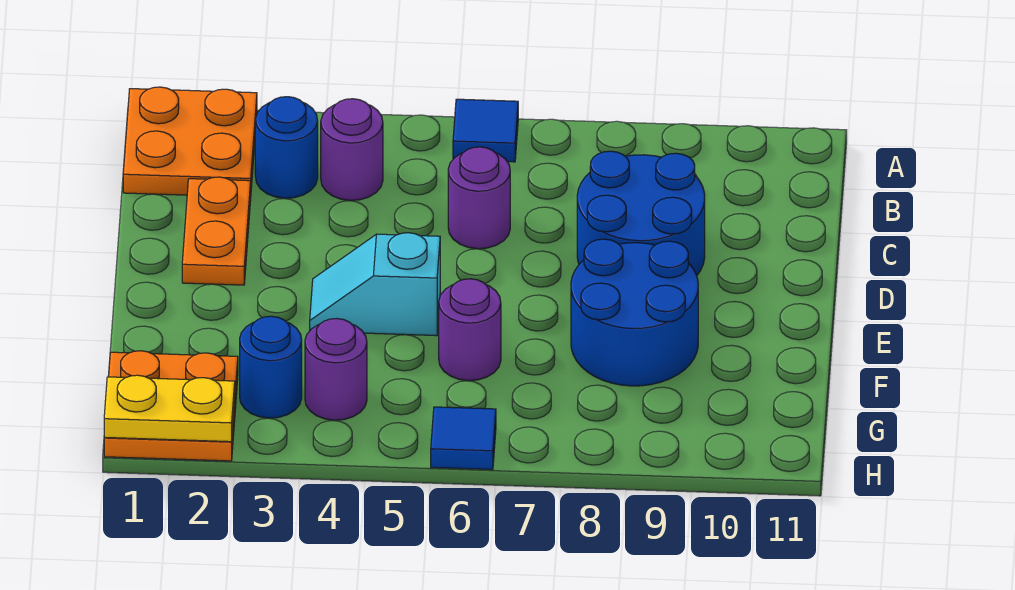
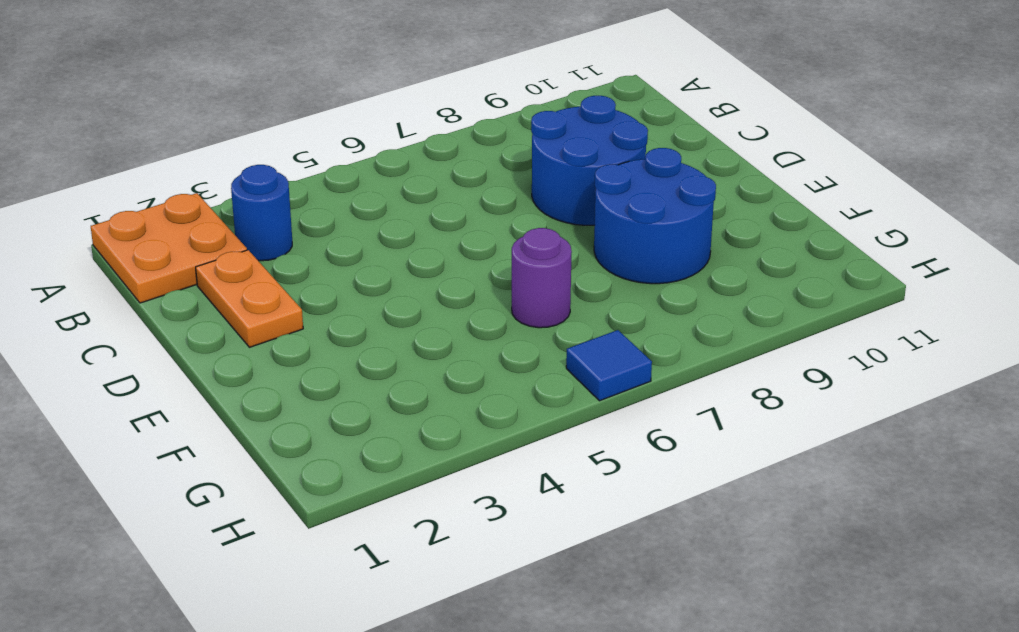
none -> blue 1x1 tile [453,99,518,162]
none -> purple 1x1 round brick [321,99,383,201]
none -> purple 1x1 round brick [448,147,510,249]

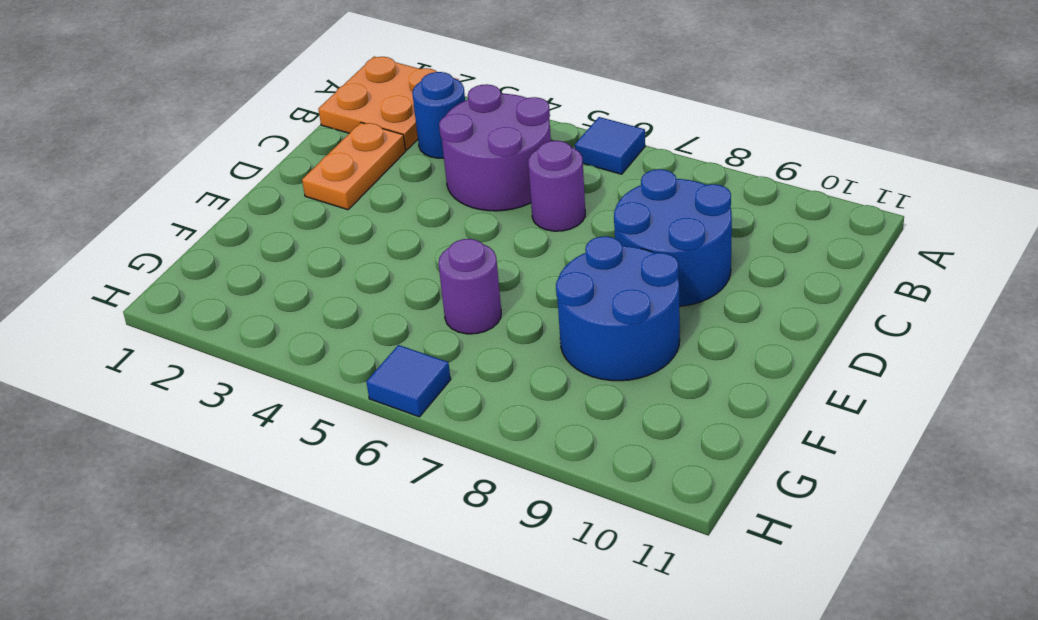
purple 2x2 round brick [439,84,551,211] -> purple 1x1 round brick [321,99,383,201]
none -> cyan 1x2 slope [310,233,440,336]
none -> orange 2x2 plate [104,351,238,461]
none -> blue 1x1 round brick [240,316,302,418]

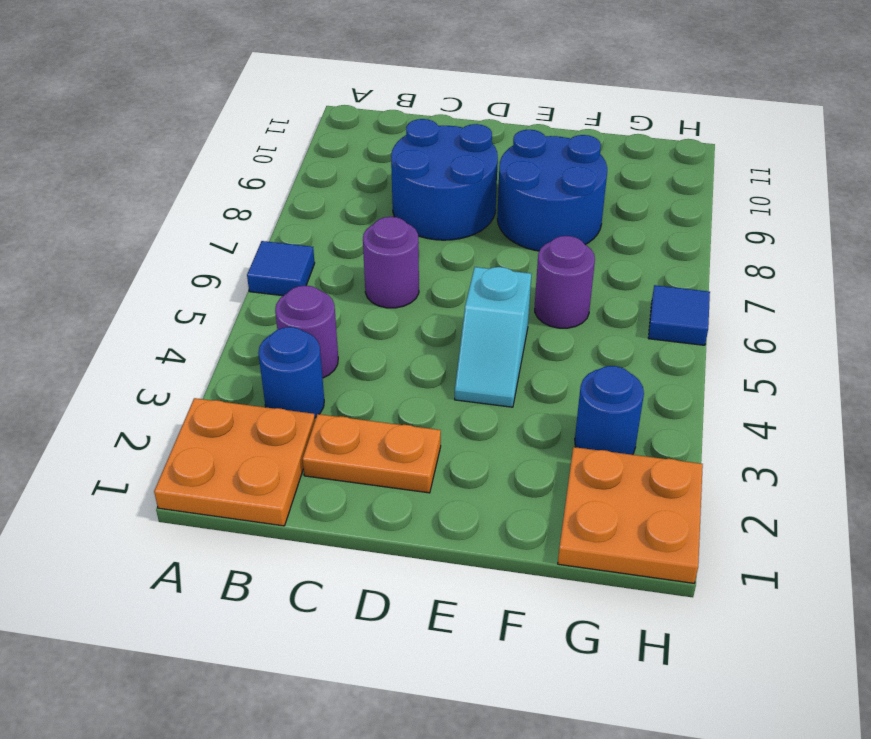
none -> purple 1x1 round brick [305,319,367,420]
none -> yellow 1x2 plate [104,375,235,442]

